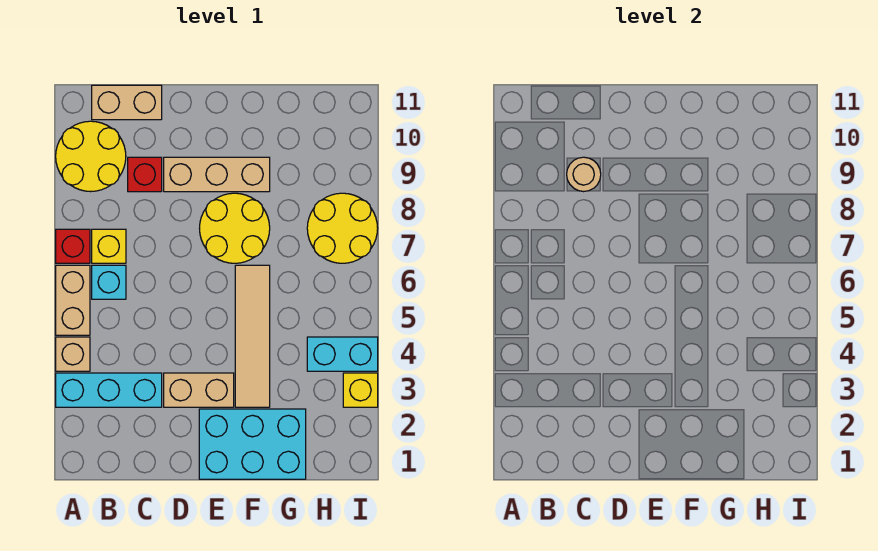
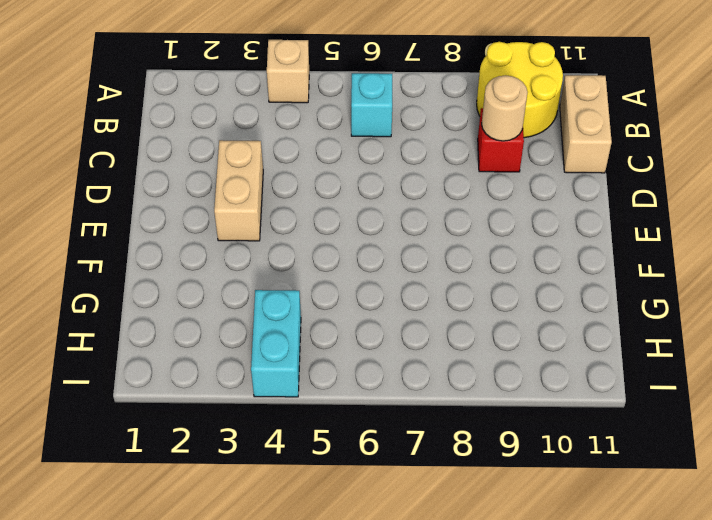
none -> cyan 1x3 brick [56,373,162,407]
none -> tan 1x2 brick [56,265,90,335]
none -> red 1x1 brick [56,229,90,263]

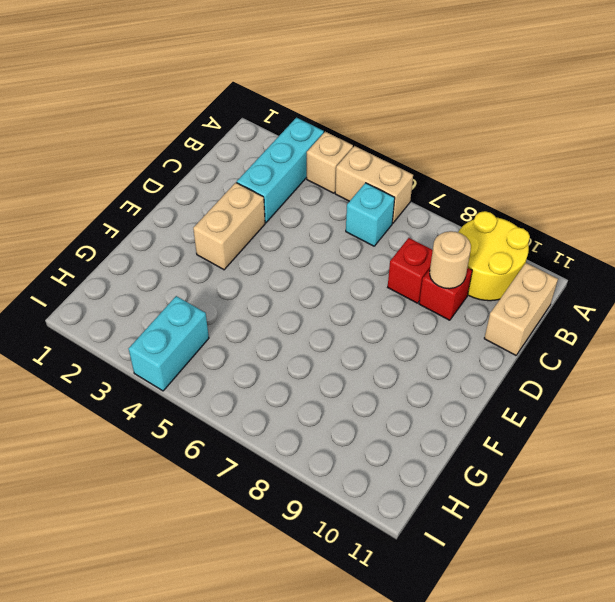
red 1x1 brick [388,238,433,303] -> red 1x1 brick moved to [56,229,90,263]
none -> yellow 1x1 brick [92,229,126,263]
none -> tan 1x3 brick [164,157,270,192]
none -> cyan 2x3 brick [199,409,306,479]

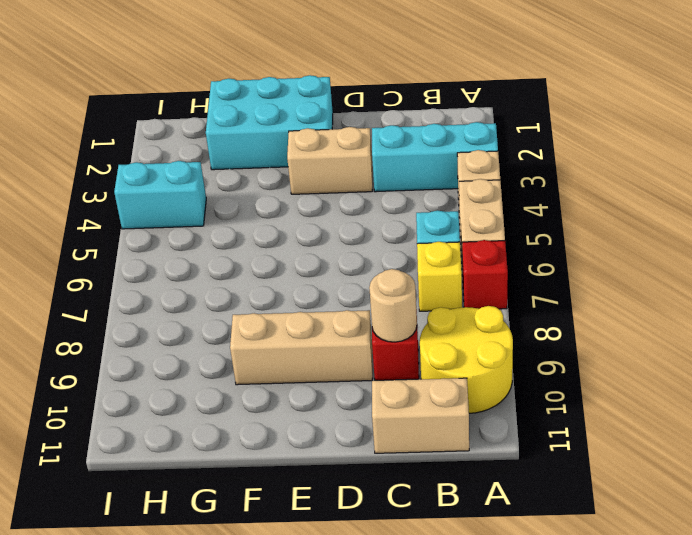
none -> yellow 2x2 round brick [200,193,270,263]
none -> tan 1x4 tile [235,265,270,407]
none -> yellow 2x2 round brick [307,193,378,263]

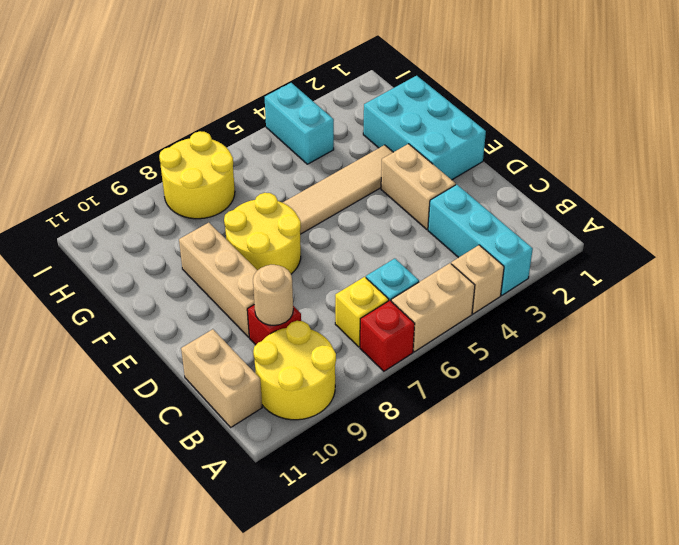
none -> yellow 1x1 brick [343,373,378,407]

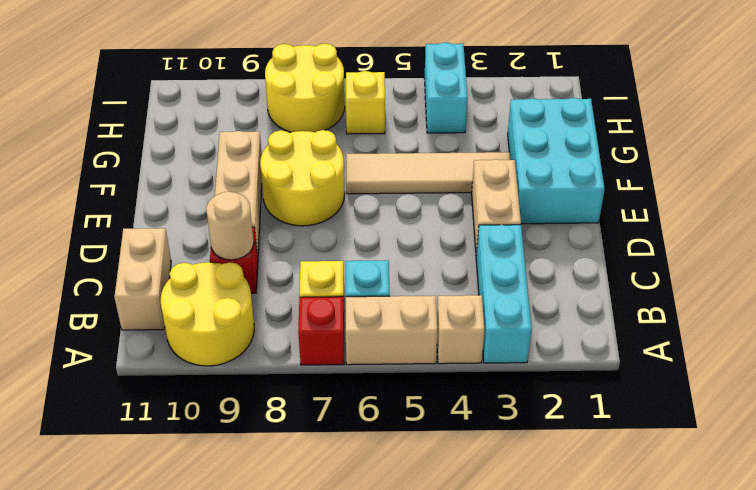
yellow 1x1 brick [346,71,385,134] -> yellow 1x1 brick moved to [343,373,378,407]

